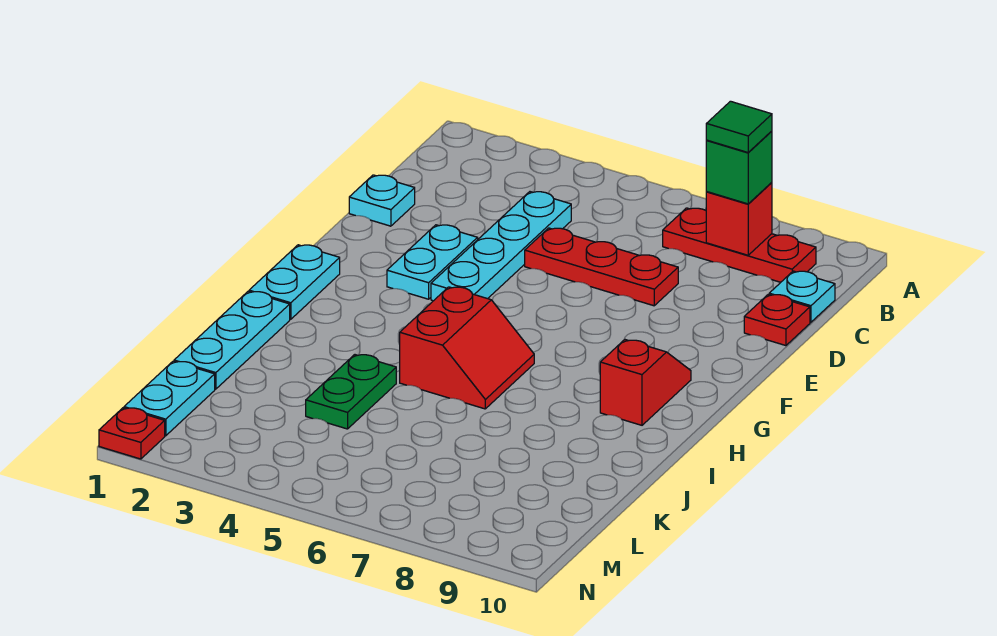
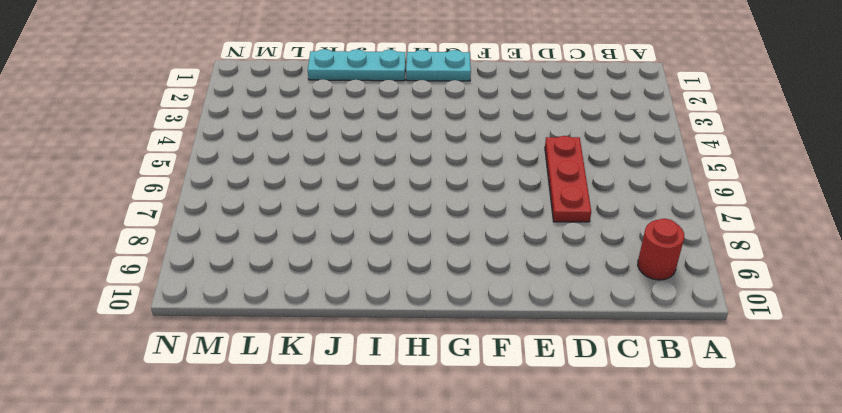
red 1x1 round brick [638,218,684,280] -> red 1x3 plate [663,208,816,282]
none -> cyan 1x4 plate [431,192,571,301]
none -> cyan 1x1 plate [769,271,835,322]
none -> cyan 1x1 plate [349,175,415,226]

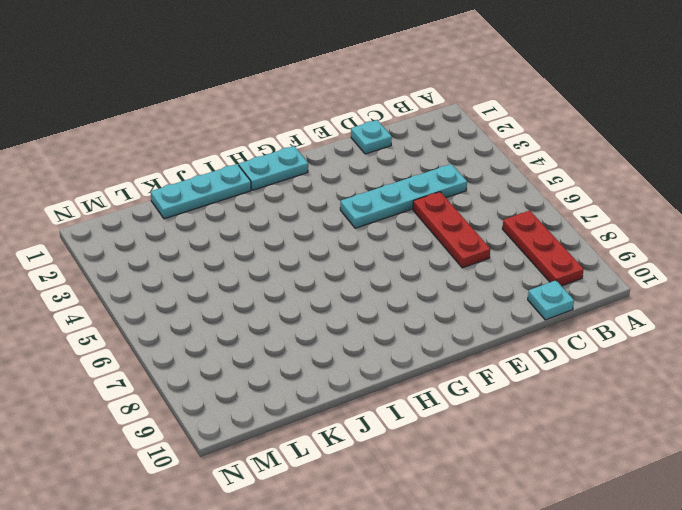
none -> red 1x1 plate [744,294,810,346]
none -> cyan 1x2 plate [387,225,478,299]
none -> red 1x2 slope [600,340,691,425]

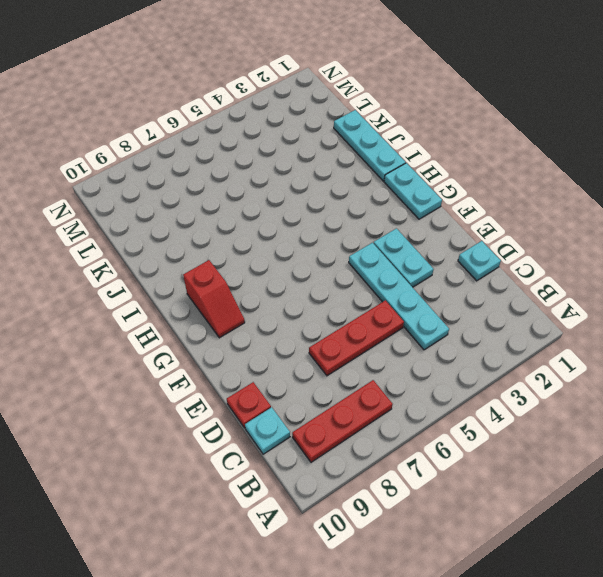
none -> red 2x2 slope [400,287,534,409]
none -> green 1x2 plate [306,355,396,429]
none -> cyan 1x2 plate [124,361,215,436]

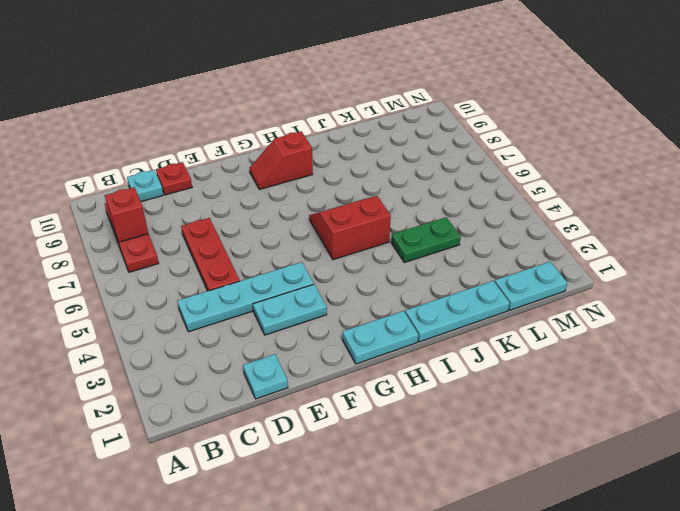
none -> red 1x1 plate [99,408,165,459]
none -> green 1x1 brick [706,131,772,204]
none -> green 1x1 tile [706,101,772,152]

